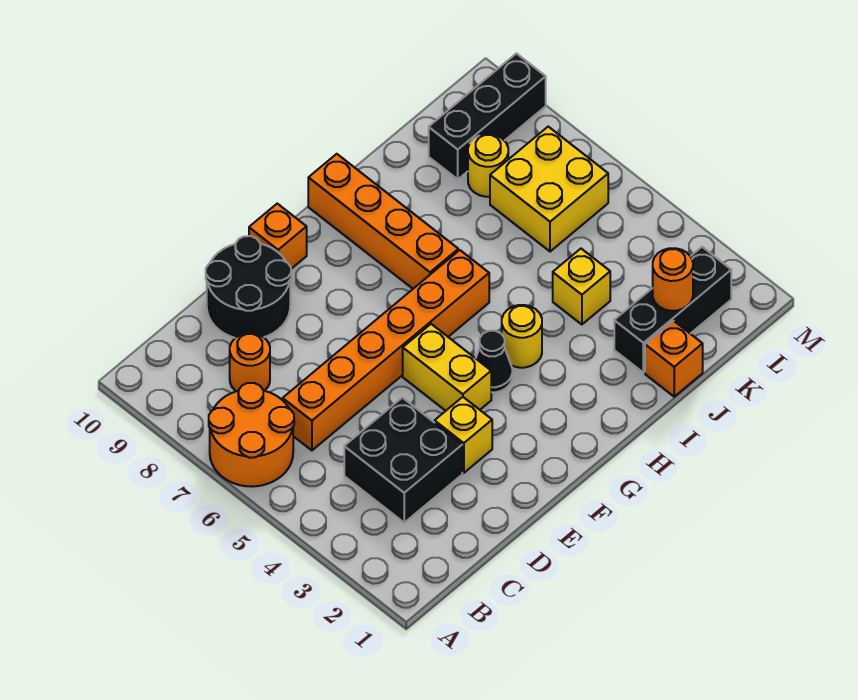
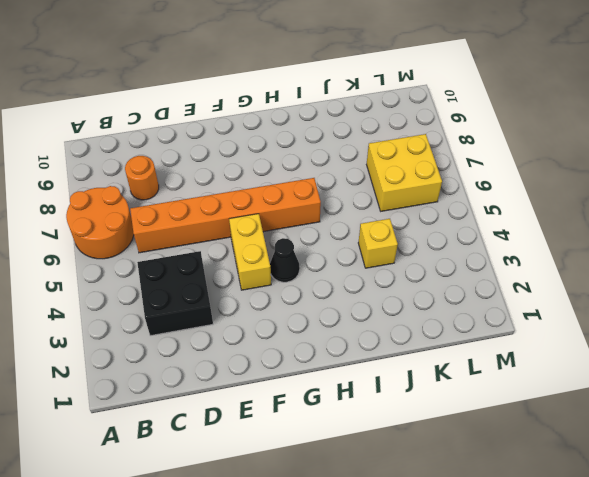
none -> black 2x2 round brick [206,236,291,338]
none -> yellow 1x1 brick [435,397,492,473]
none -> orange 1x1 brick [249,204,307,269]

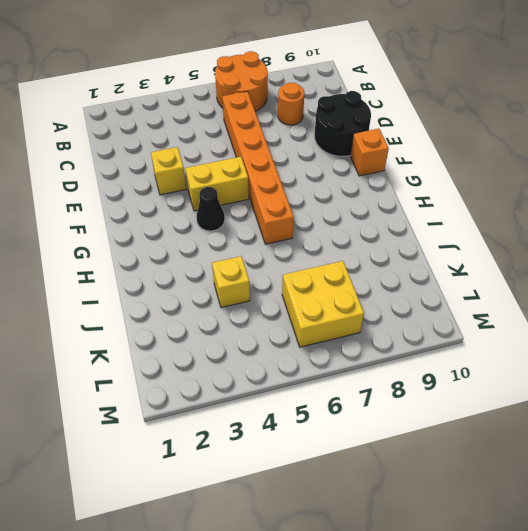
none -> black 2x2 brick [344,398,462,523]
none -> yellow 1x1 round brick [502,305,542,368]
none -> orange 1x4 brick [308,154,458,289]

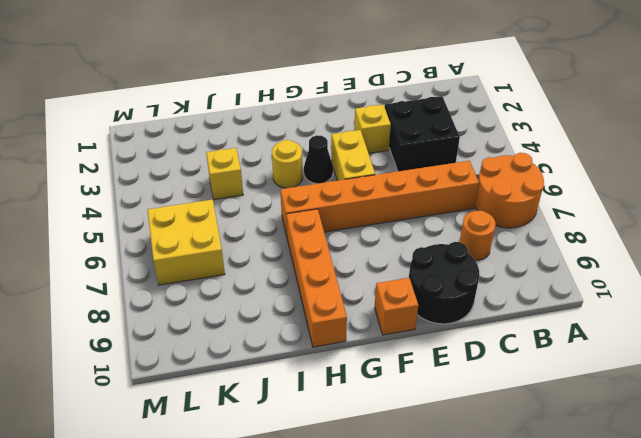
none -> orange 1x1 brick [645,321,703,397]
none -> black 1x3 brick [614,247,731,373]
none -> yellow 1x1 round brick [468,134,508,197]

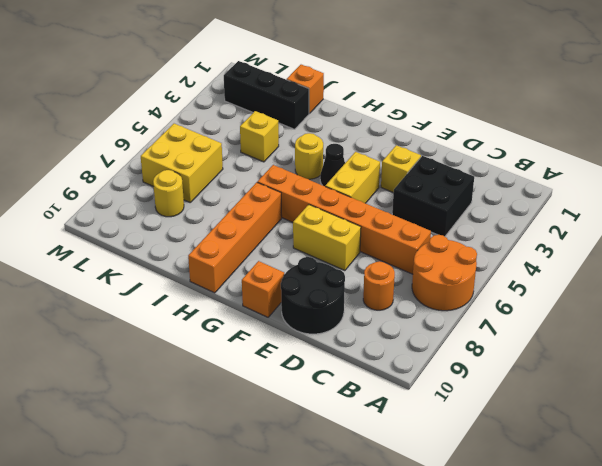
yellow 1x2 brick [293,205,361,271] -> none
none -> black 1x3 brick [429,54,546,179]
none -> orange 1x1 round brick [653,248,693,311]

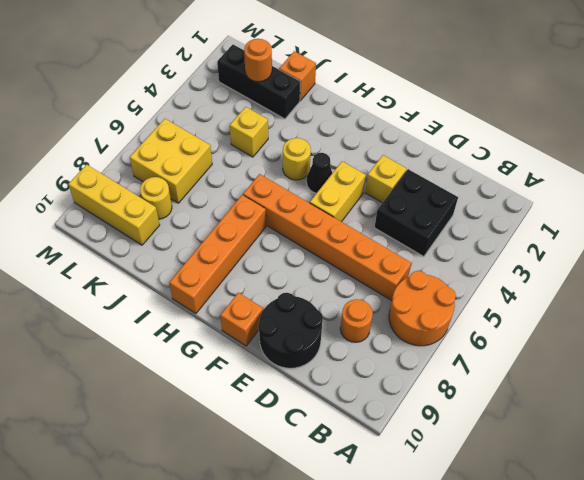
yellow 1x3 brick [68,165,160,245] -> black 1x3 brick [429,54,546,179]

